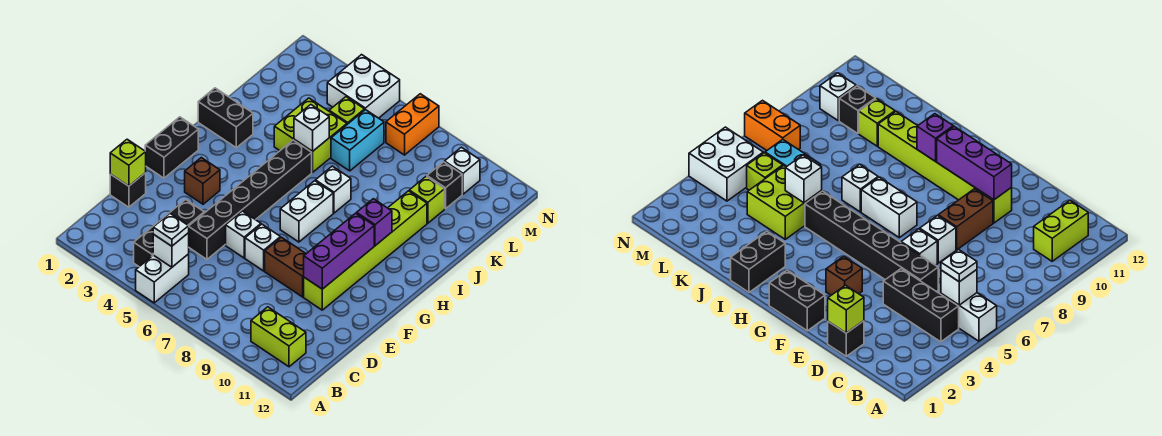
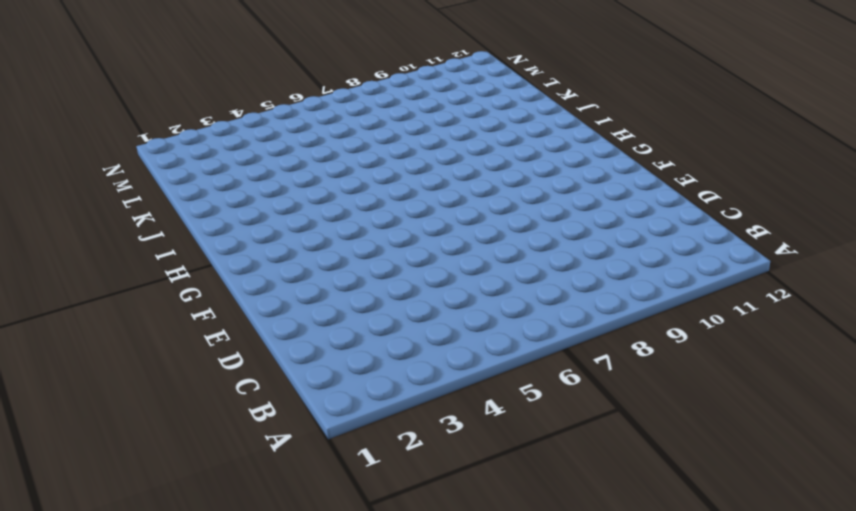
none -> white 1x2 brick [136,254,189,303]
none -> black 1x3 brick [134,200,204,267]
none -> lime 1x2 brick [251,307,306,367]

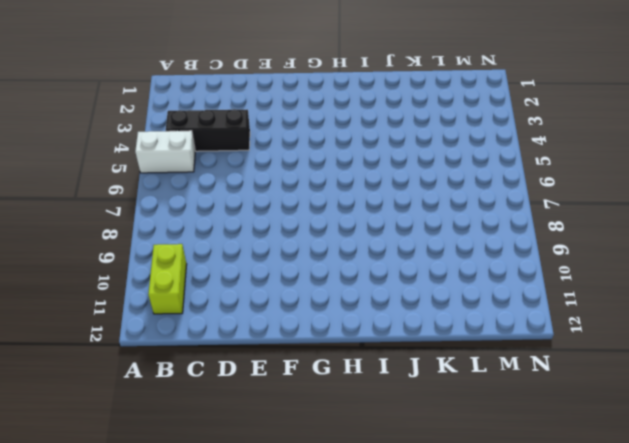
none -> black 1x1 brick [110,173,146,207]
none -> black 1x6 brick [189,140,312,259]
none -> white 1x1 brick [226,211,261,258]

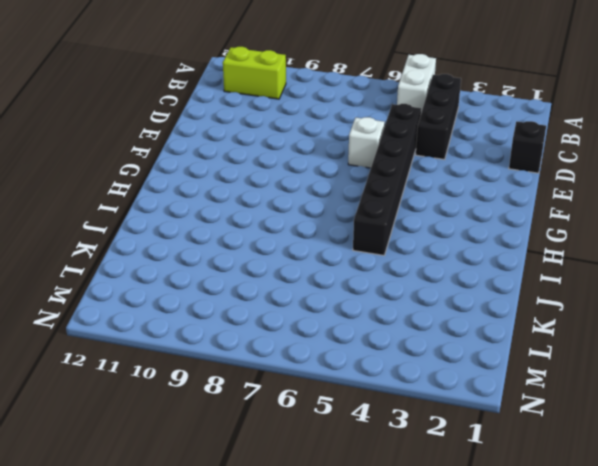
none -> white 1x1 brick [245,224,280,271]
none -> brown 1x2 brick [265,237,306,297]
none -> lime 1x6 brick [304,191,427,310]

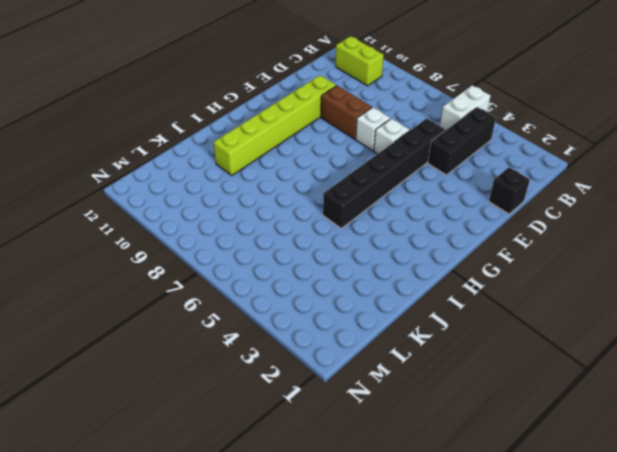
none -> black 1x2 brick [145,117,198,178]
none -> brown 1x1 brick [185,157,220,204]
none -> white 1x2 brick [280,181,333,242]

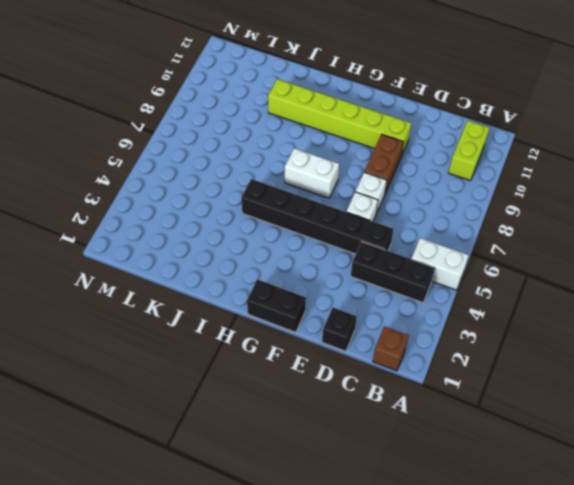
brown 1x1 brick [373,326,409,371] -> brown 1x1 brick moved to [185,157,220,204]
none -> black 1x2 brick [198,88,253,148]
none -> white 1x1 brick [316,166,351,213]
none -> lime 2x2 brick [274,98,347,172]

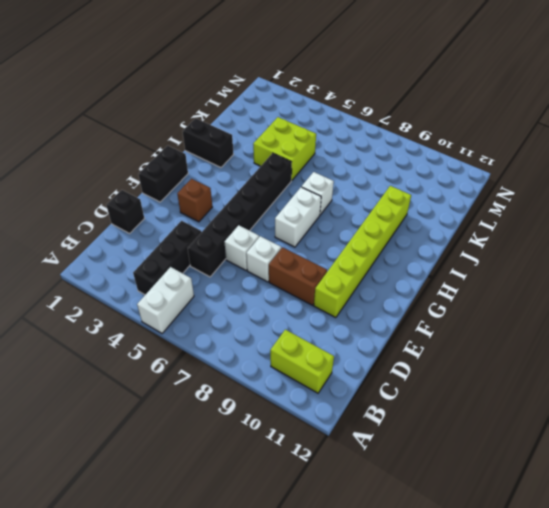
none -> cyan 1x2 brick [331,110,384,171]
none -> lime 1x1 brick [409,177,445,223]
none -> lime 1x1 brick [329,97,365,124]

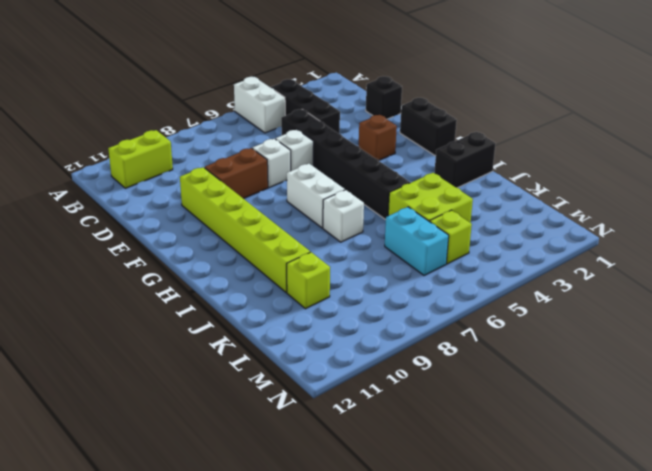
none -> black 1x1 brick [427,162,462,209]
none -> white 2x2 brick [327,55,400,118]
none -> orange 1x2 brick [386,94,439,155]

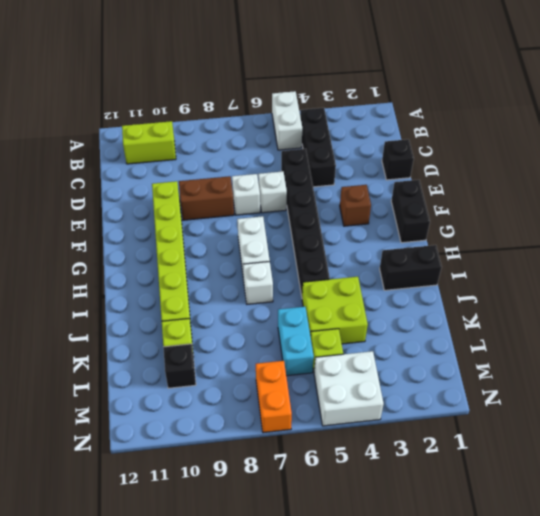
none -> white 1x1 brick [445,147,480,194]
none -> white 1x1 brick [153,233,189,267]
none -> lime 1x1 brick [110,139,146,186]

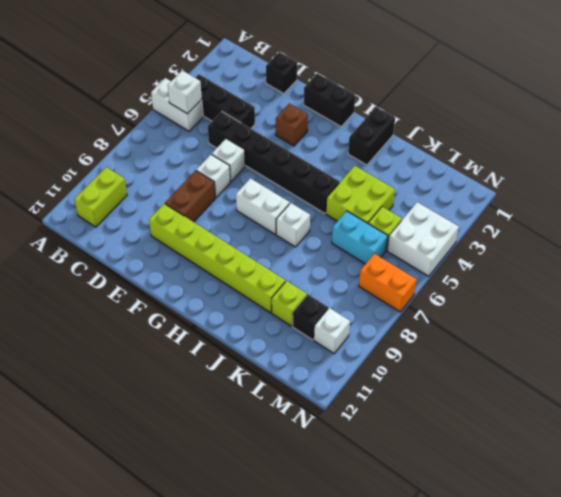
none -> lime 1x1 brick [110,139,146,186]
none -> purple 1x3 brick [304,213,374,289]
none -> purple 1x1 brick [357,199,392,246]

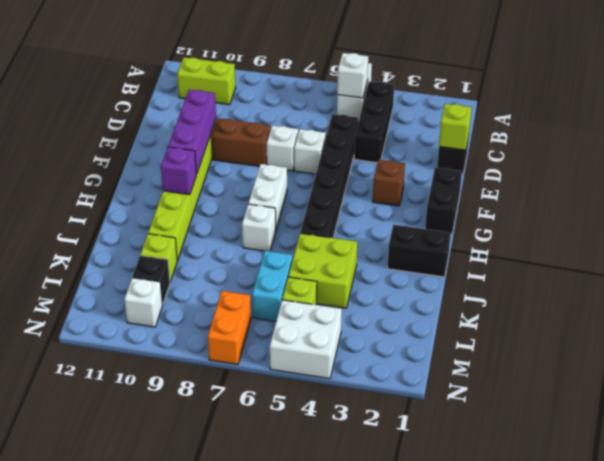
none -> white 1x1 brick [294,105,329,151]
none -> white 1x1 plate [153,214,189,246]

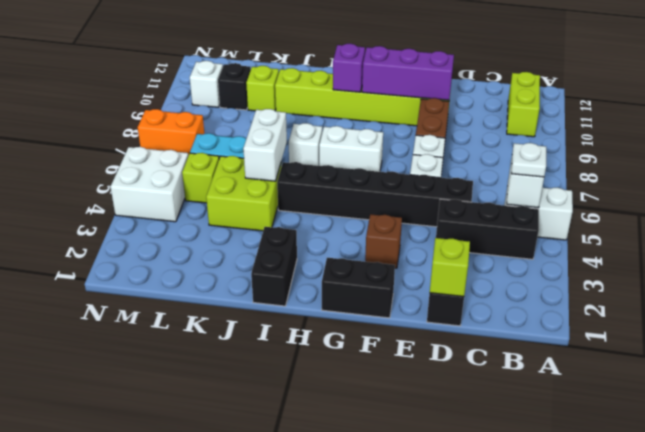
white 1x2 brick [243,109,287,181] -> white 1x1 brick [294,105,329,151]

